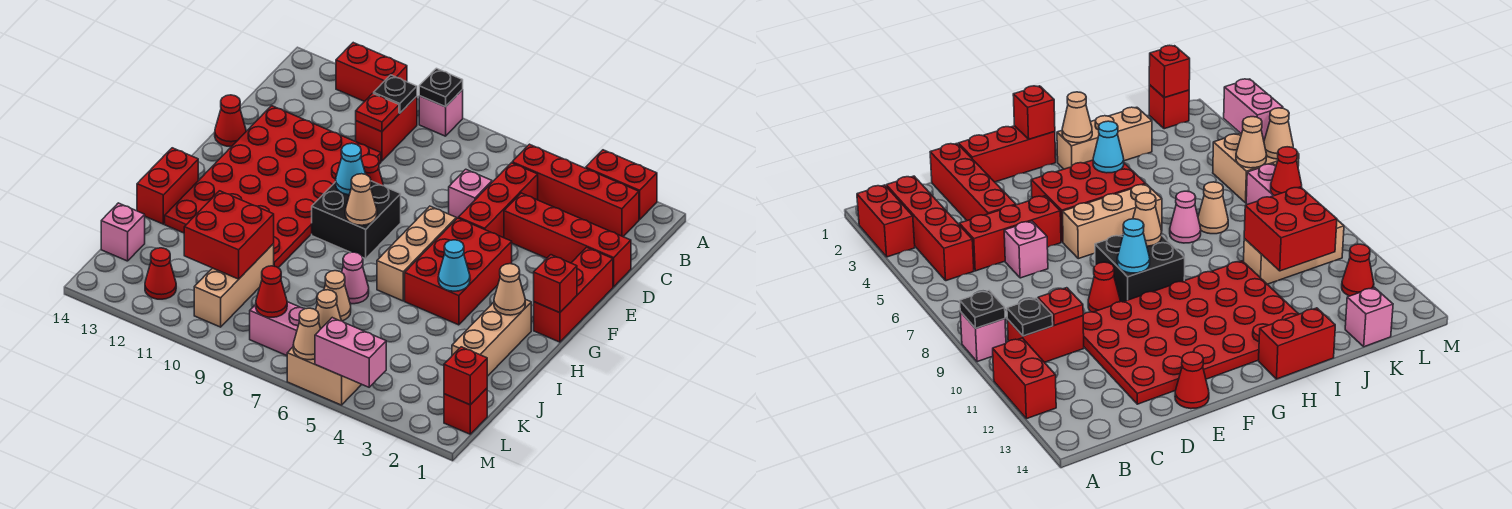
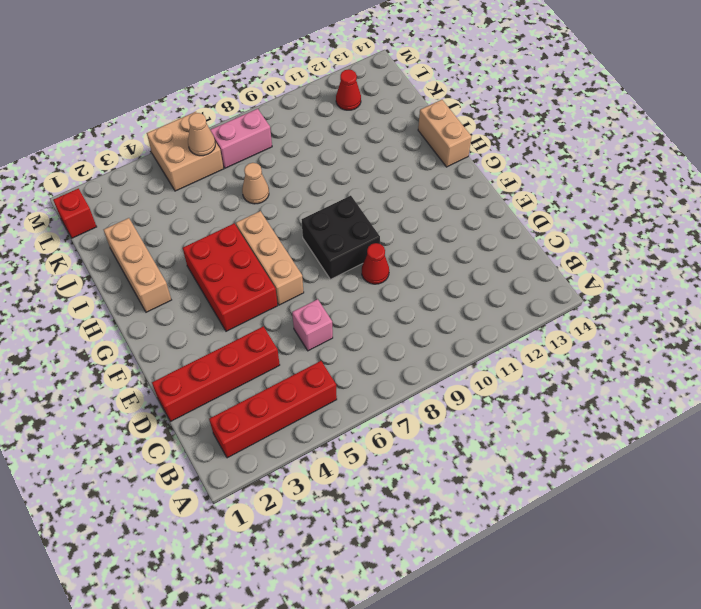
tan 1x2 brick [418,100,472,167] -> red 1x2 brick [137,148,198,224]
none -> red 1x2 brick [586,150,657,219]
none -> pink 1x1 brick [419,90,463,136]
none -> red 1x2 brick [336,43,407,102]
none -> red 1x2 brick [356,96,417,161]

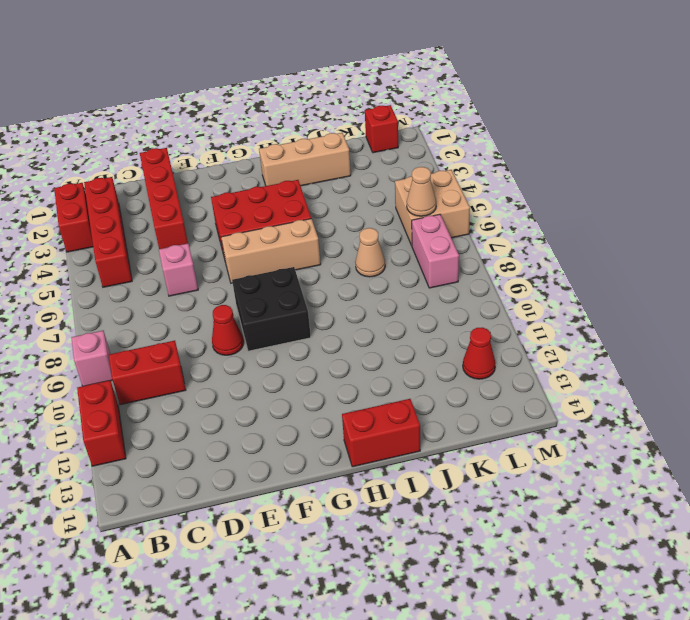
none -> red 1x3 brick [458,163,538,238]
none -> red 4x6 plate [165,106,381,268]
none -> red 1x3 brick [534,247,613,342]
none -> red 1x1 cone [215,95,246,147]

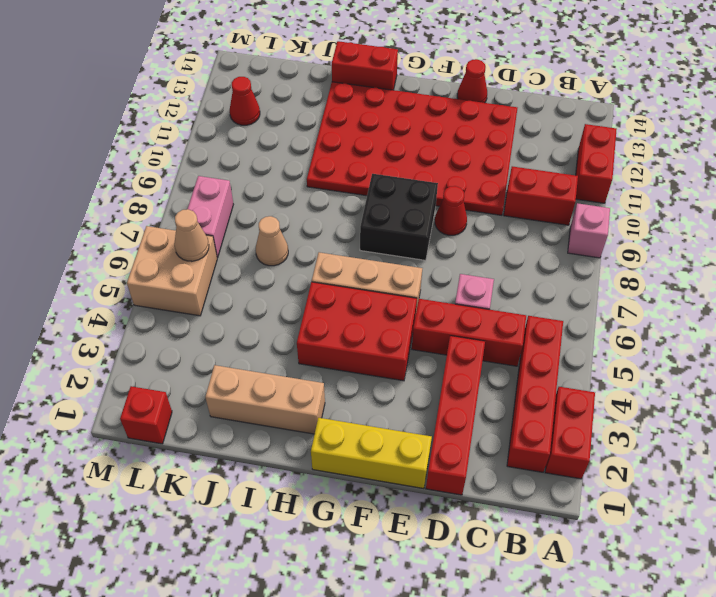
yellow 1x3 brick [311,418,432,489] -> red 1x3 brick [534,247,613,342]
none -> pink 1x1 cone [342,252,369,304]
none -> tan 1x3 brick [194,244,274,327]
none -> pink 1x1 brick [101,203,145,261]
none -> black 1x1 plate [419,68,463,107]

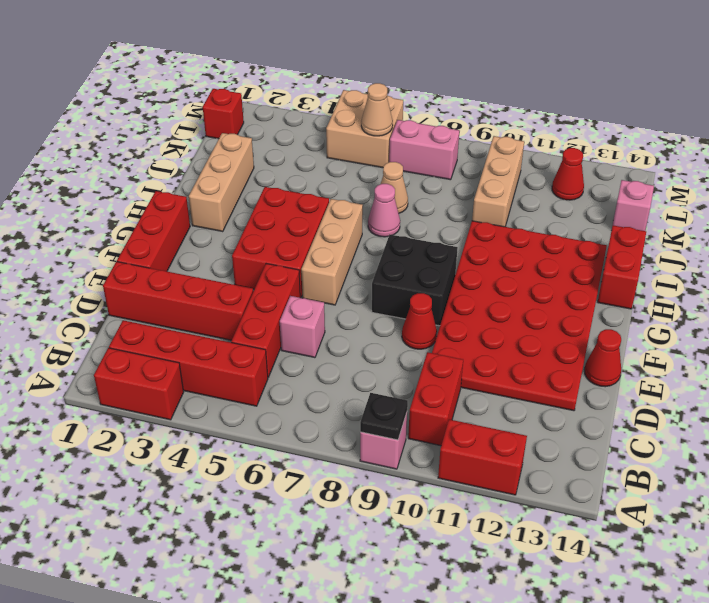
none -> black 1x1 plate [374,75,417,113]
none -> red 1x1 plate [356,93,399,132]
none -> cyan 1x1 cone [336,143,365,195]
none -> red 1x1 brick [534,255,577,313]

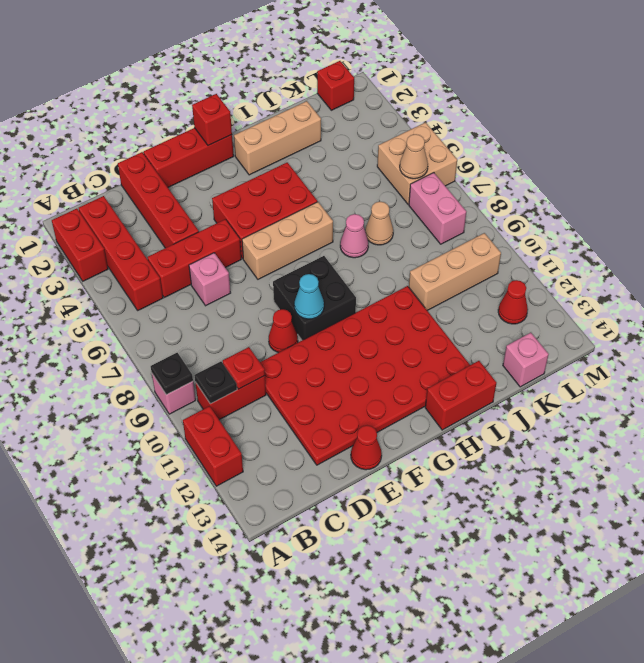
none -> tan 1x1 cone [345,174,377,225]
none -> tan 1x1 cone [494,264,525,315]
none -> cyan 1x1 cone [438,240,470,291]
none -> red 2x2 brick [184,191,274,279]

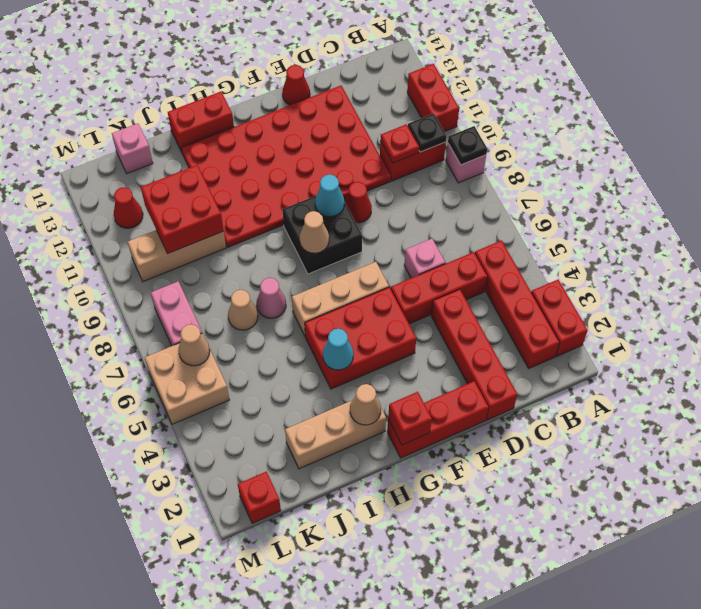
none -> red 1x1 brick [444,347,487,405]
none -> red 1x1 cone [256,266,287,317]
none -> pink 1x2 brick [315,318,386,387]
none -> tan 1x1 cone [293,308,320,360]

